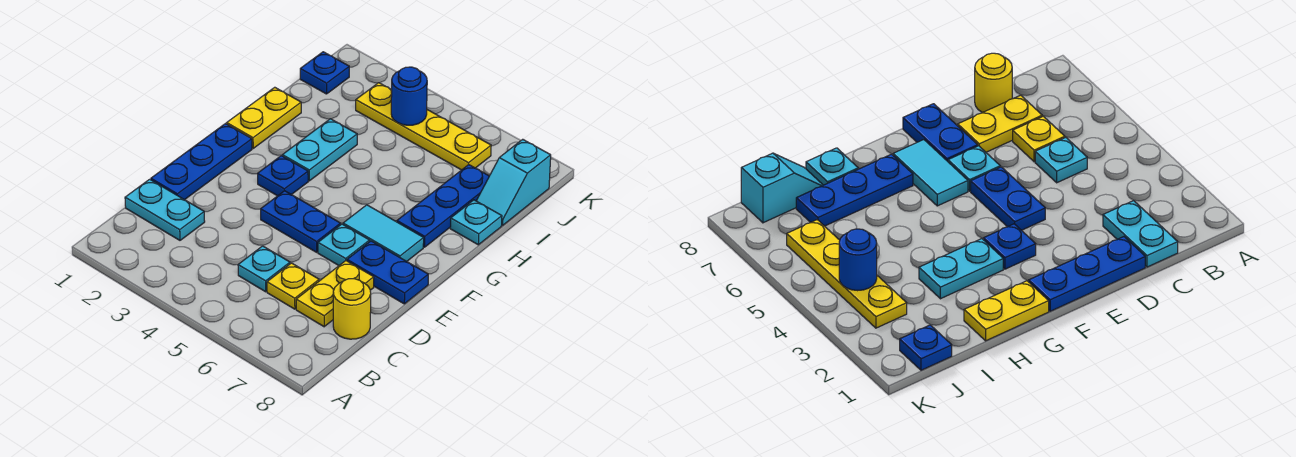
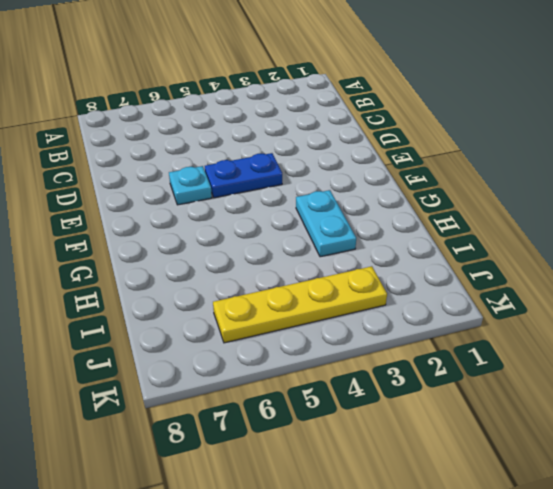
none -> cyan 1x2 plate [125,179,205,240]
none -> cyan 1x1 plate [238,246,290,292]
none -> yellow 1x1 plate [267,263,319,309]

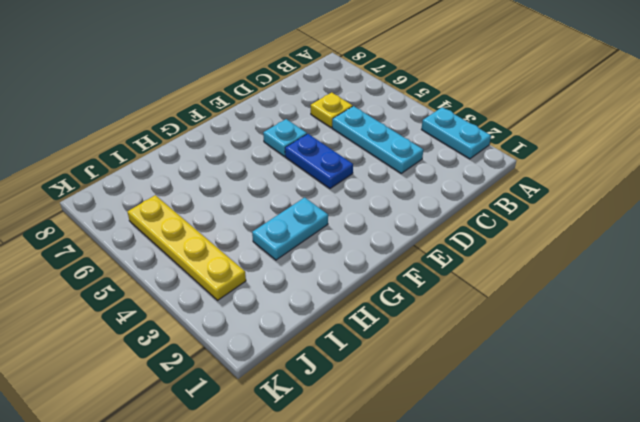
cyan 1x2 plate [422,107,491,159] -> cyan 1x2 plate moved to [125,179,205,240]
cyan 1x3 plate [332,106,423,173] -> cyan 1x1 plate [238,246,290,292]
none -> yellow 1x2 plate [296,261,374,327]
none -> yellow 1x1 round brick [333,279,371,339]
none -> blue 1x3 plate [151,124,252,200]

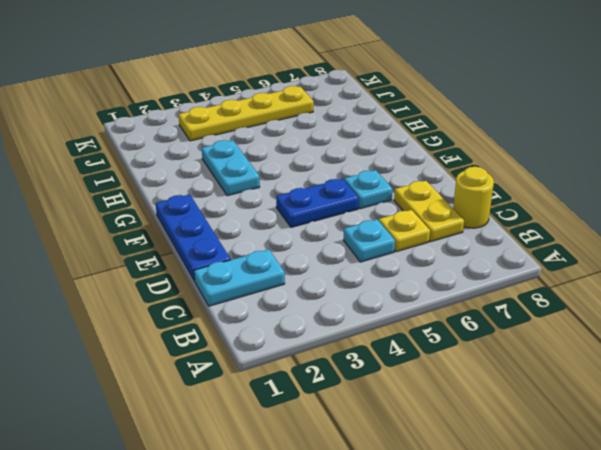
none -> blue 1x2 plate [347,241,428,304]
none -> blue 1x1 plate [258,156,308,196]
none -> cyan 1x2 tile [343,205,424,261]

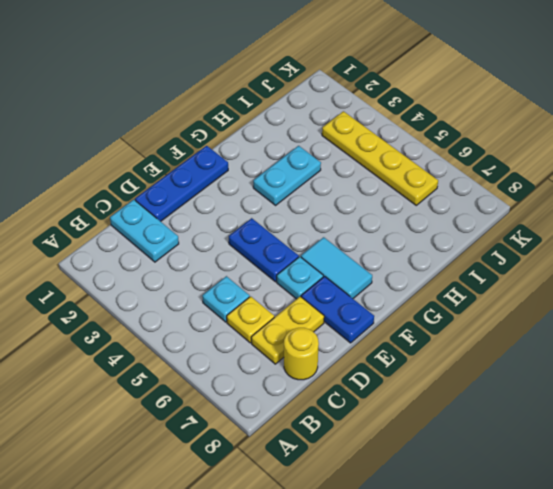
none -> blue 1x1 plate [258,156,308,196]
none -> yellow 1x2 plate [227,87,301,148]
none -> blue 1x3 plate [397,165,489,247]

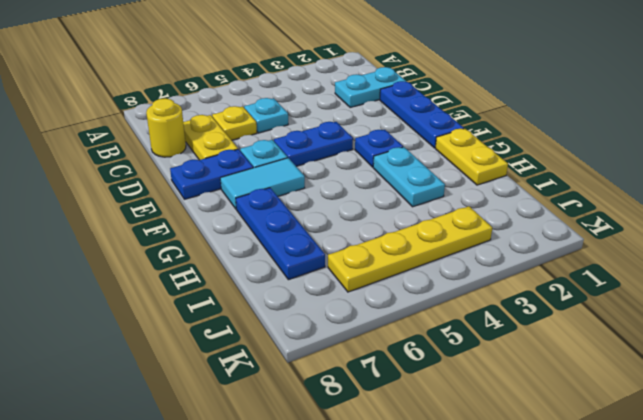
none -> cyan 1x1 plate [450,200,502,245]
none -> cyan 1x2 slope [477,139,551,225]
none -> blue 1x1 plate [300,52,349,94]

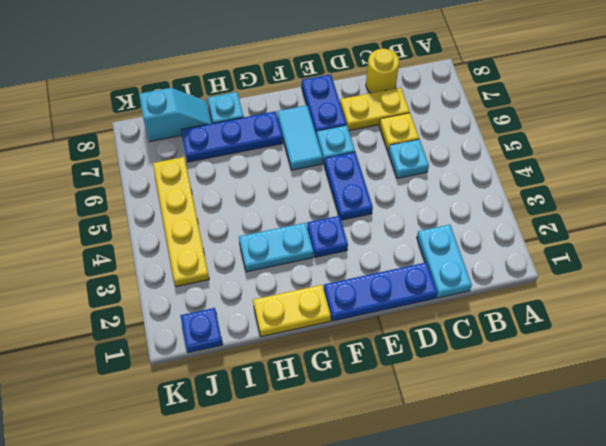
none -> blue 1x1 round brick [391,67,427,125]

